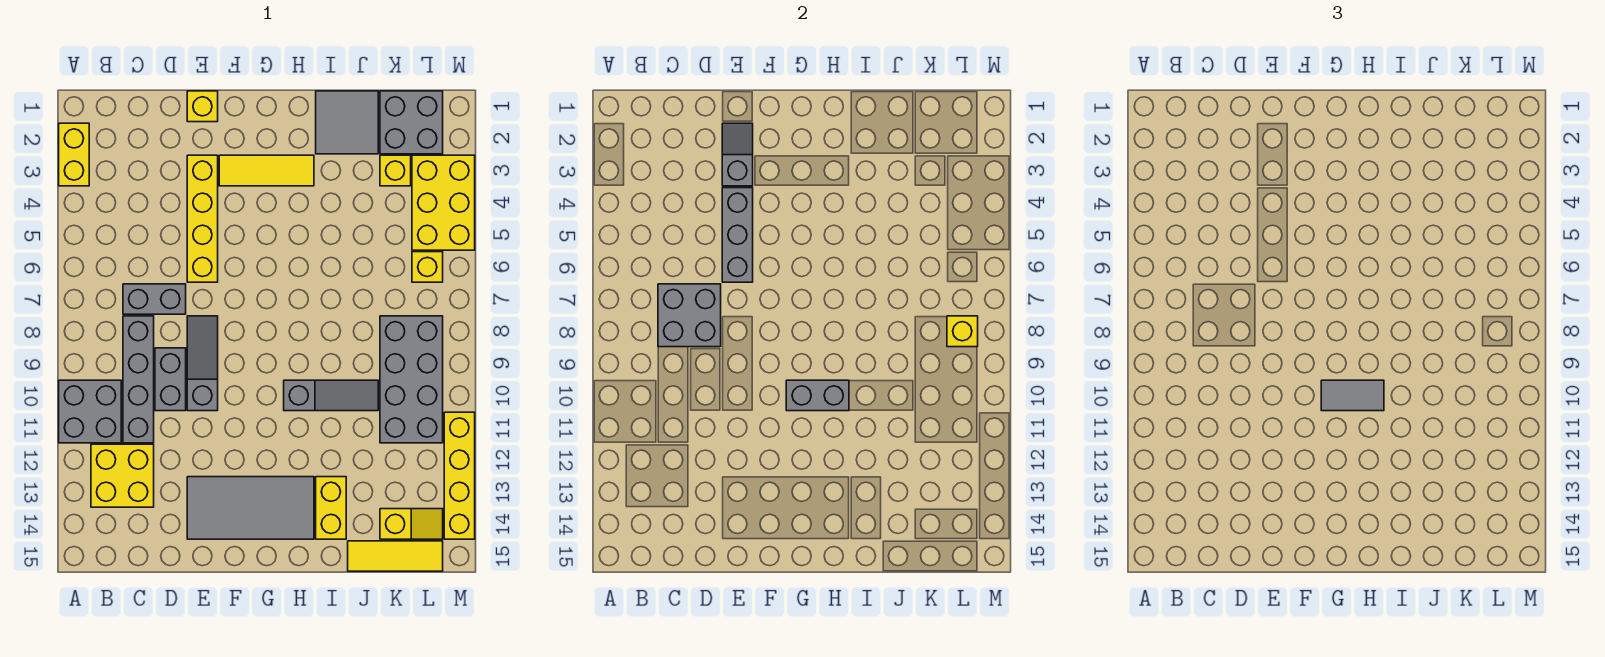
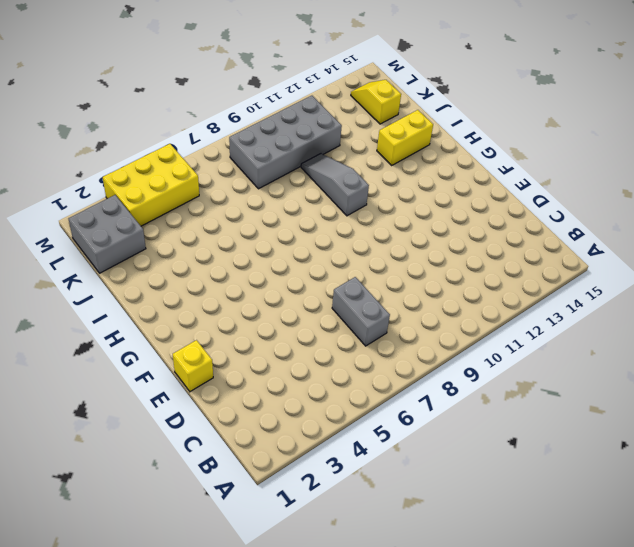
none -> yellow 1x2 brick [59,123,89,186]
none -> grey 2x2 brick [59,380,121,443]
none -> yellow 2x2 brick [91,444,154,507]

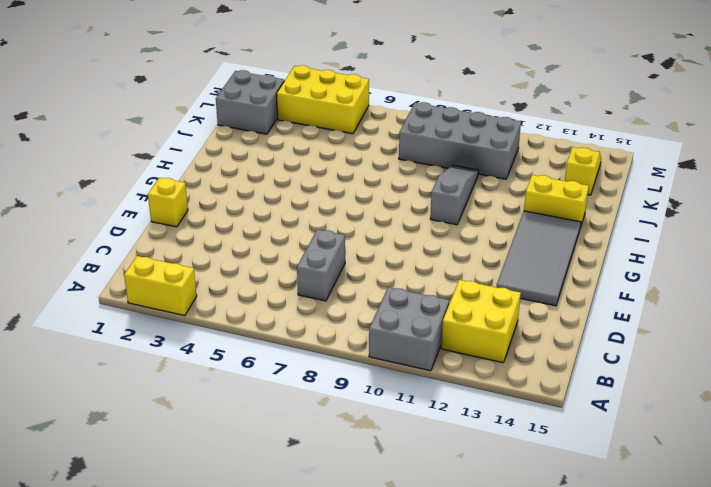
none -> grey 1x4 brick [123,316,154,443]
none -> grey 1x2 brick [155,348,186,411]
none -> yellow 1x4 brick [187,155,218,282]

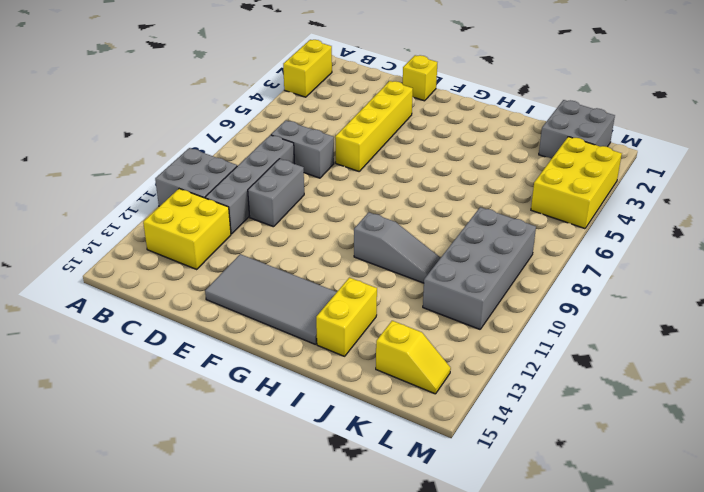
none -> grey 1x3 slope [187,316,218,411]
none -> yellow 1x3 tile [219,155,314,186]
none -> grey 2x2 tile [316,91,378,154]

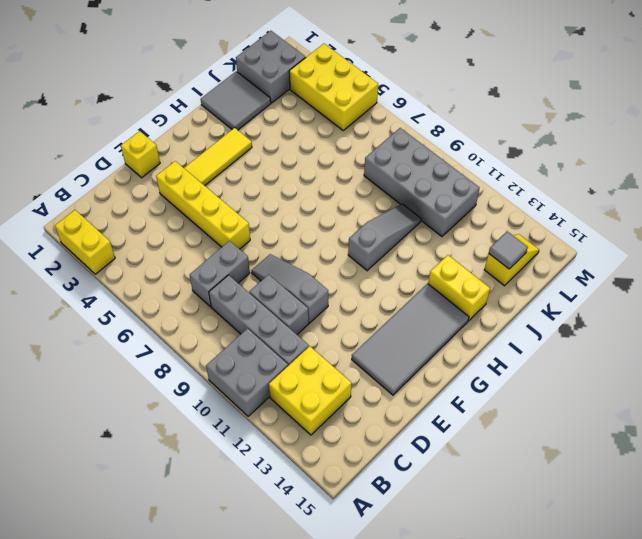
grey 1x1 tile [489,231,528,269] -> none
none -> yellow 1x3 tile [348,541,443,571]
none -> yellow 1x1 brick [380,155,411,186]
none -> yellow 1x1 brick [412,252,443,282]

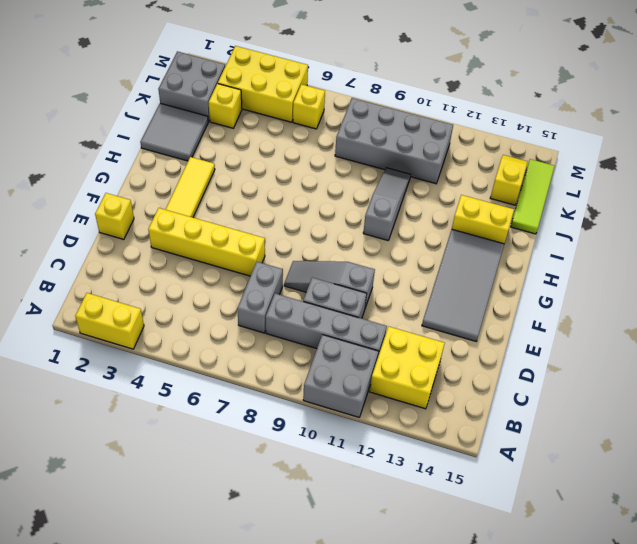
lime 1x3 tile [511,159,555,234] -> yellow 1x3 tile [348,541,443,571]
none -> yellow 1x4 brick [444,412,475,539]
none -> grey 2x2 brick [658,284,721,347]
none -> grey 1x2 slope [722,123,753,186]

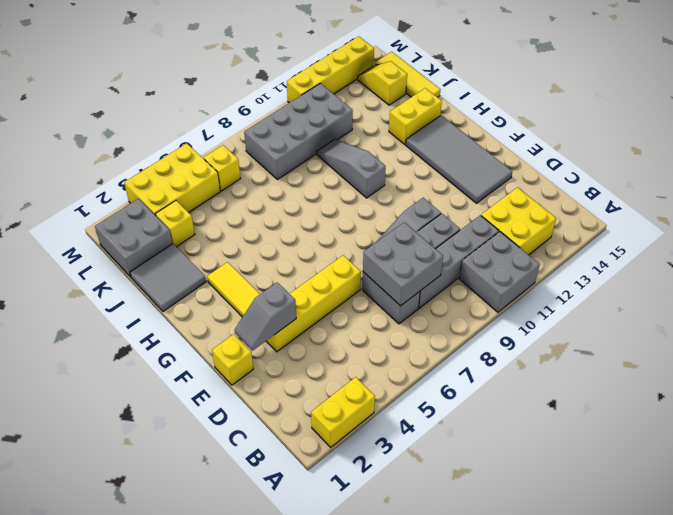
none -> grey 1x3 brick [722,188,753,282]
none -> grey 1x2 brick [786,380,849,411]
none -> yellow 1x1 brick [947,316,978,347]

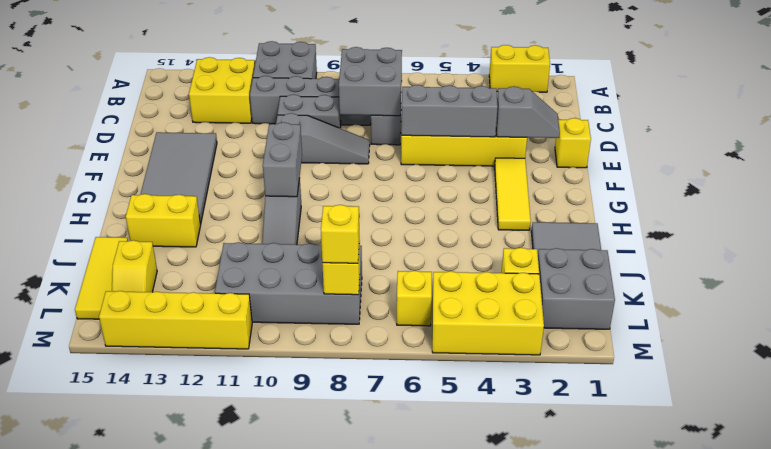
yellow 1x1 brick [321,205,359,263] -> none
none -> grey 1x2 tile [1321,380,1384,411]

